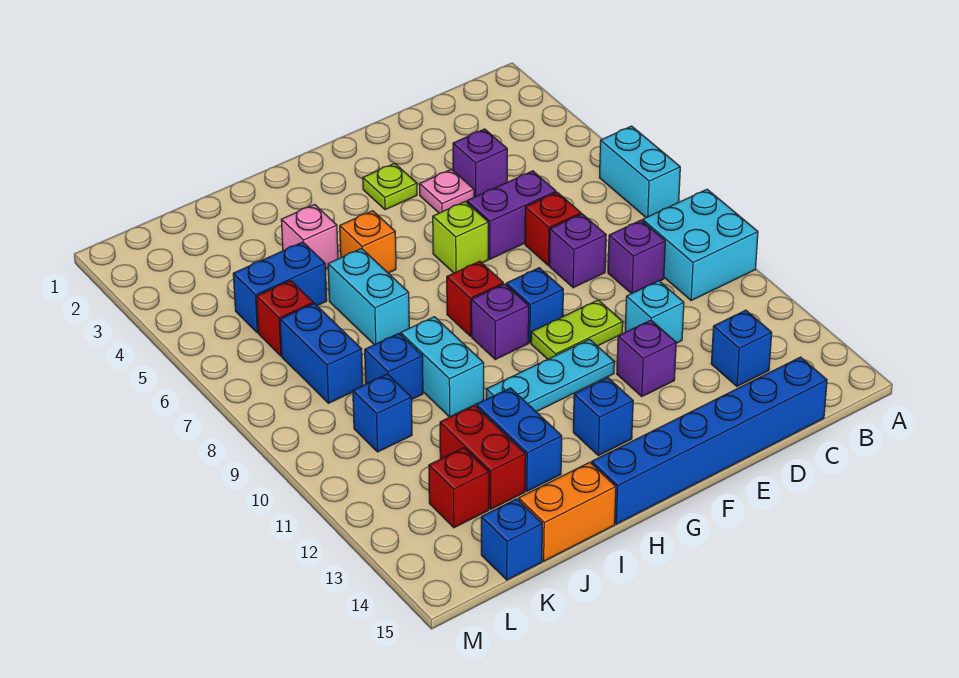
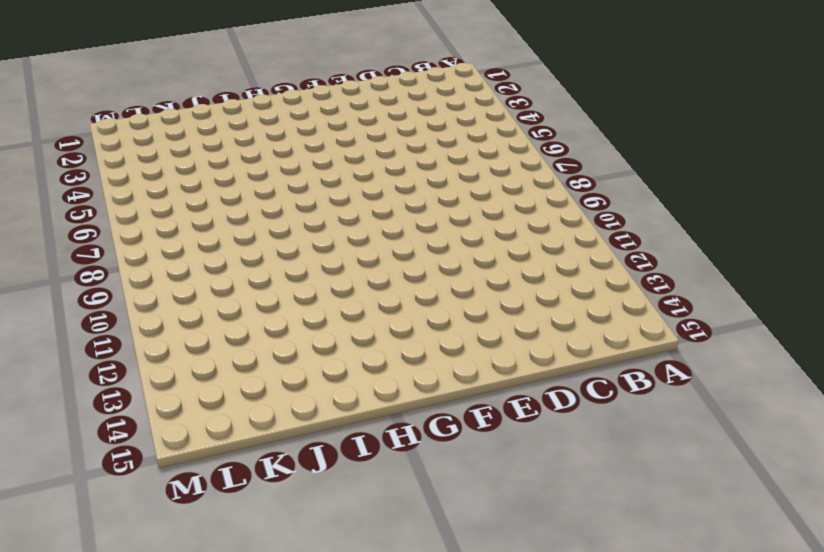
none -> cyan 1x2 brick [599,126,680,217]
none -> cyan 2x2 brick [643,189,758,301]
none -> purple 1x1 brick [608,220,665,294]
none -> blue 1x1 brick [711,310,772,386]

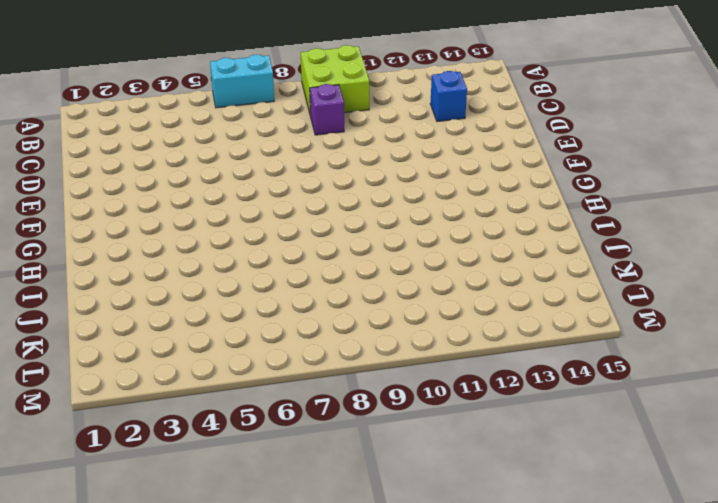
lime 2x2 brick [301,45,369,116] -> cyan 2x2 brick [643,189,758,301]
none -> blue 1x6 brick [592,357,827,524]
none -> purple 1x1 brick [453,129,507,197]
none -> purple 1x2 brick [467,171,556,259]
none -> red 1x1 brick [525,192,581,265]

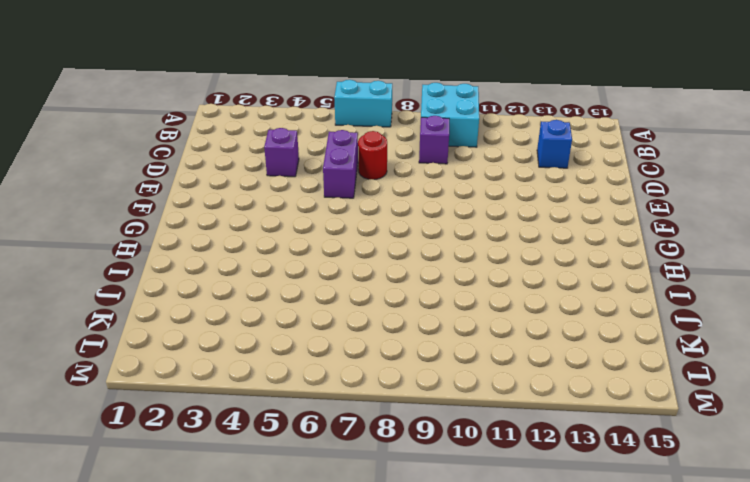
red 1x1 round brick [358,131,387,180] -> red 1x1 brick [525,192,581,265]
none -> blue 1x6 brick [592,357,827,524]
none -> purple 1x1 brick [549,214,606,288]
none -> cyan 1x1 brick [625,281,684,343]
none -> pink 1x1 plate [420,169,474,213]

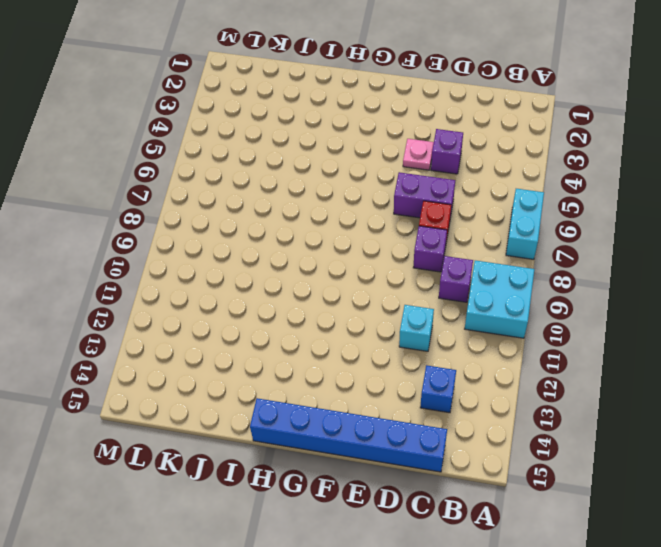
none -> lime 1x2 plate [531,300,623,359]
none -> purple 1x1 brick [617,320,676,396]
none -> lime 1x1 plate [363,163,417,210]
none -> lime 1x1 brick [433,202,488,273]

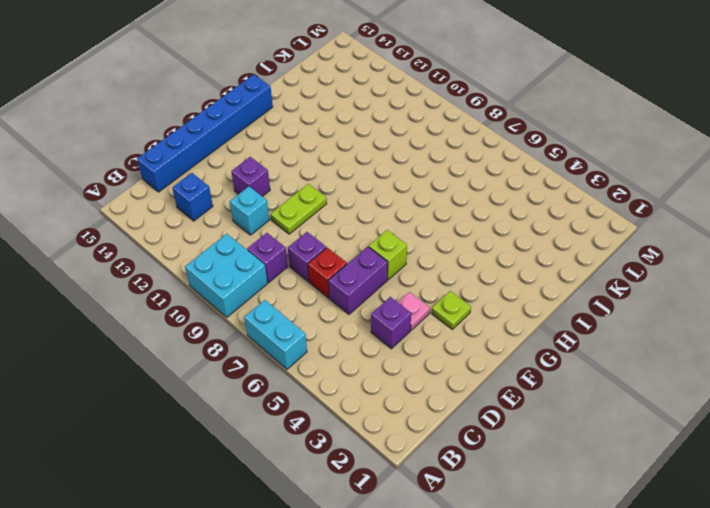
none -> blue 1x1 brick [506,268,563,343]
none -> cyan 1x3 plate [486,339,614,412]
none -> red 1x1 brick [447,261,503,336]
none -> purple 1x1 brick [471,284,529,359]

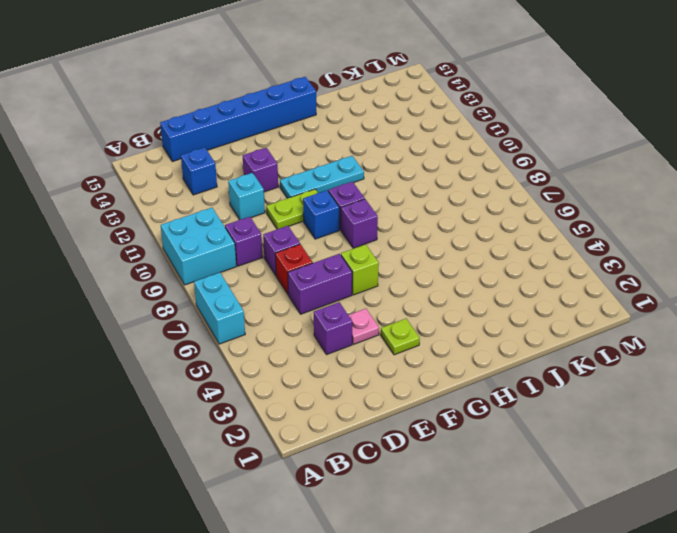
purple 1x1 brick [341,199,378,248] -> red 1x1 brick [447,261,503,336]
none -> blue 1x1 brick [573,378,633,456]
none -> orange 1x1 brick [340,211,396,273]
none -> pink 1x1 brick [281,205,338,269]
none -> cyan 1x2 brick [328,249,409,345]

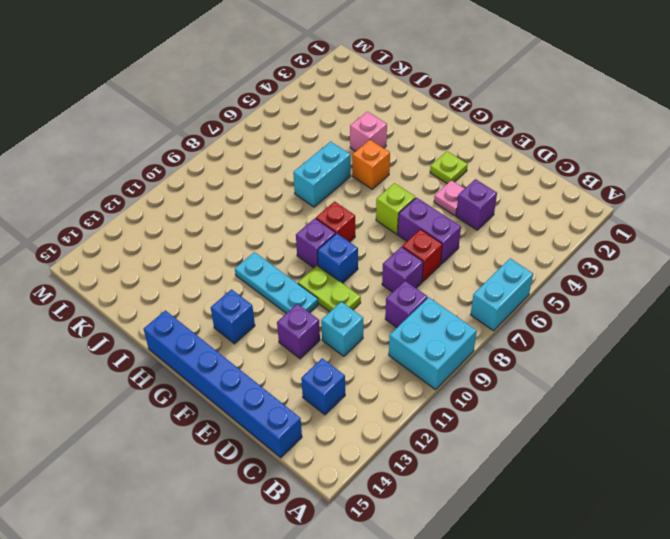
none -> cyan 1x2 brick [401,317,484,417]
none -> blue 1x2 brick [476,388,562,491]
none -> orange 1x2 brick [519,462,616,561]
none -> blue 1x2 brick [233,242,327,333]

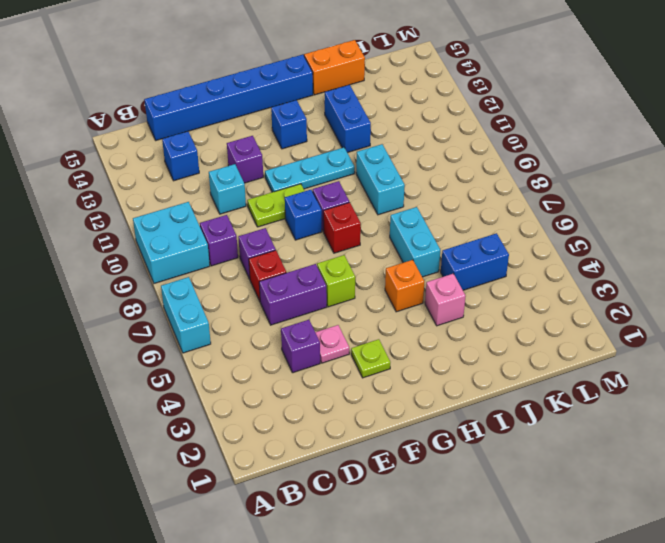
none -> blue 1x1 brick [365,333,423,400]
none -> red 1x2 brick [440,405,526,509]
none -> red 1x1 brick [257,281,313,356]
none -> blue 1x2 brick [280,303,363,403]

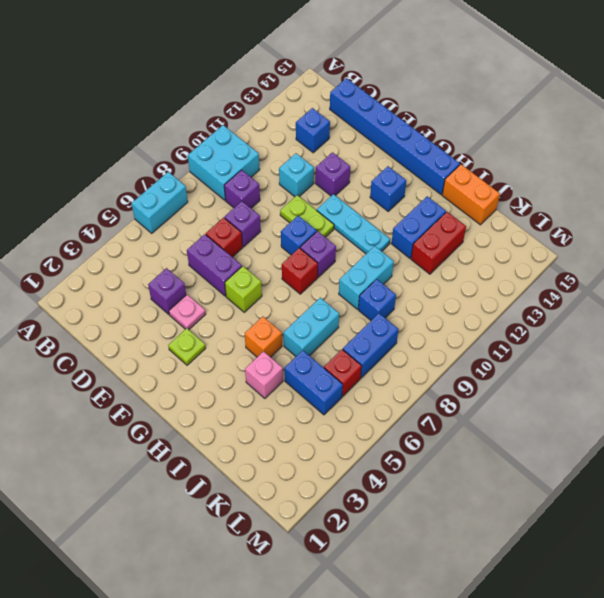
none -> blue 1x1 brick [353,374,412,452]
none -> red 1x1 brick [429,448,489,528]
none -> blue 1x1 brick [481,499,542,580]

